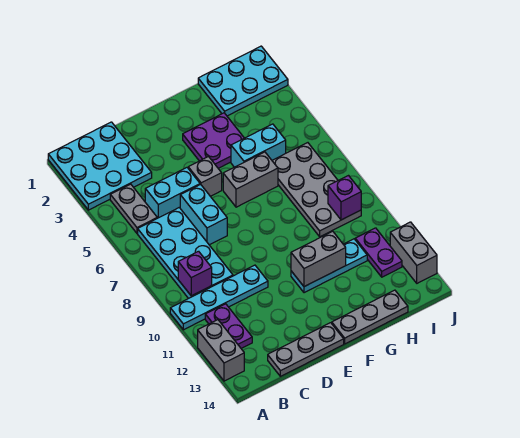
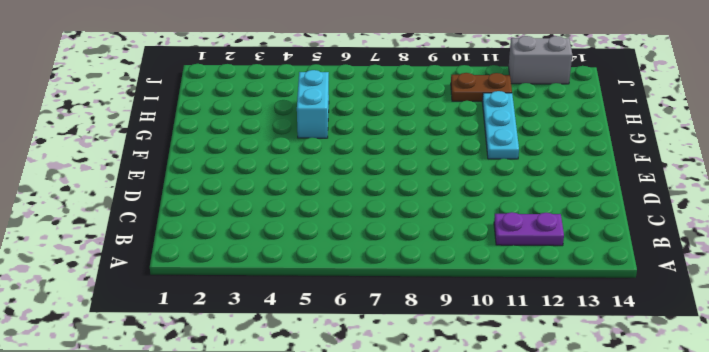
brown 1x2 plate [451,73,512,101] -> purple 1x2 plate [355,228,402,277]
none -> cyan 3x3 plate [48,122,152,210]
none -> cyan 1x4 plate [170,265,268,330]
none -> grey 1x2 brick [198,320,244,381]

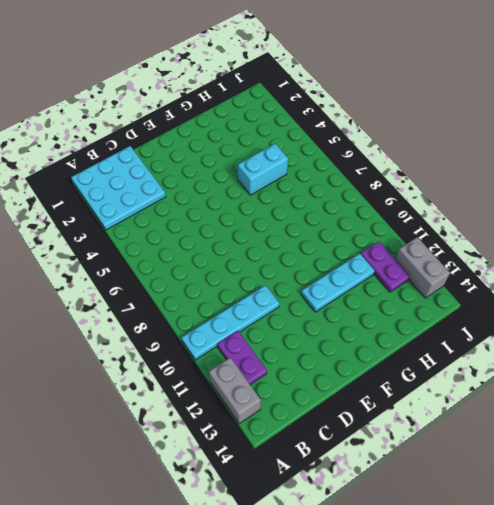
none -> grey 1x2 plate [110,184,157,233]
none -> cyan 2x4 plate [138,208,233,299]
none -> cyan 1x2 brick [145,168,200,218]

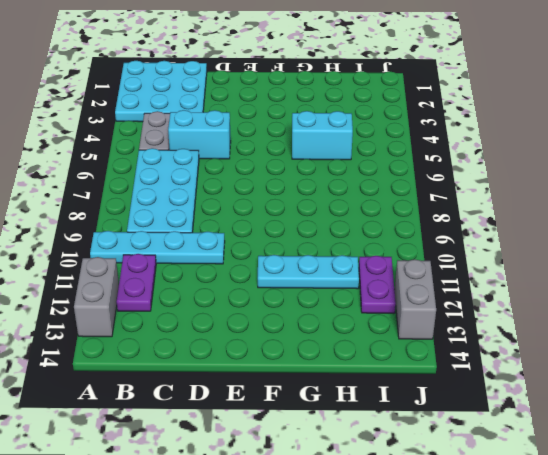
none -> grey 1x3 plate [268,323,344,376]
none -> cyan 1x2 brick [180,184,227,245]
none -> grey 1x1 brick [188,157,222,196]

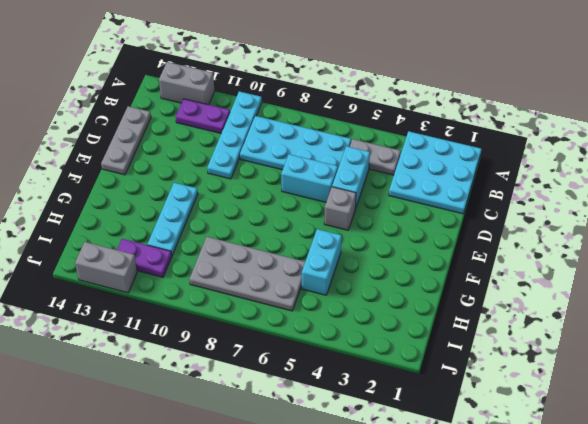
none -> purple 2x2 plate [183,113,244,168]
none -> grey 1x2 brick [223,152,278,207]
none -> grey 1x3 plate [332,290,408,344]

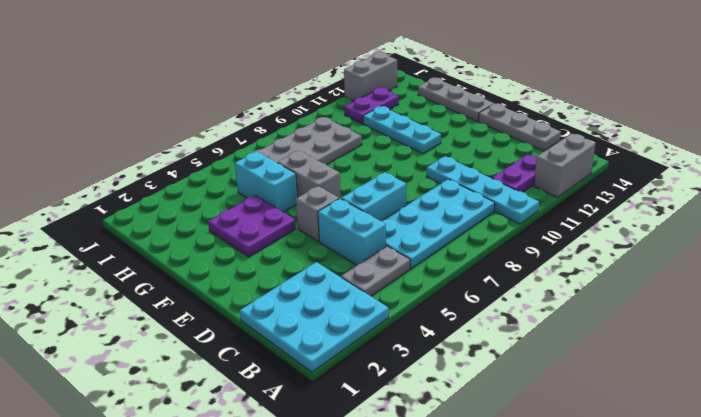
none -> cyan 2x3 plate [198,46,288,116]
none -> purple 1x1 brick [178,251,212,296]
none -> grey 1x2 brick [291,231,346,287]

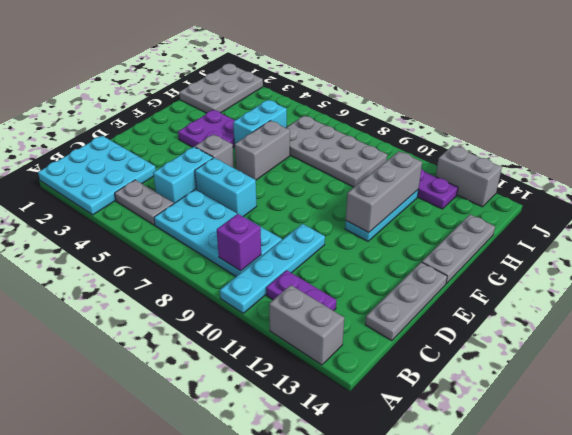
grey 1x3 brick [346,151,422,233] -> grey 1x2 brick [291,231,346,287]
grey 2x3 plate [179,64,263,113] -> cyan 2x3 plate [198,46,288,116]
none -> purple 1x1 brick [328,176,361,220]

